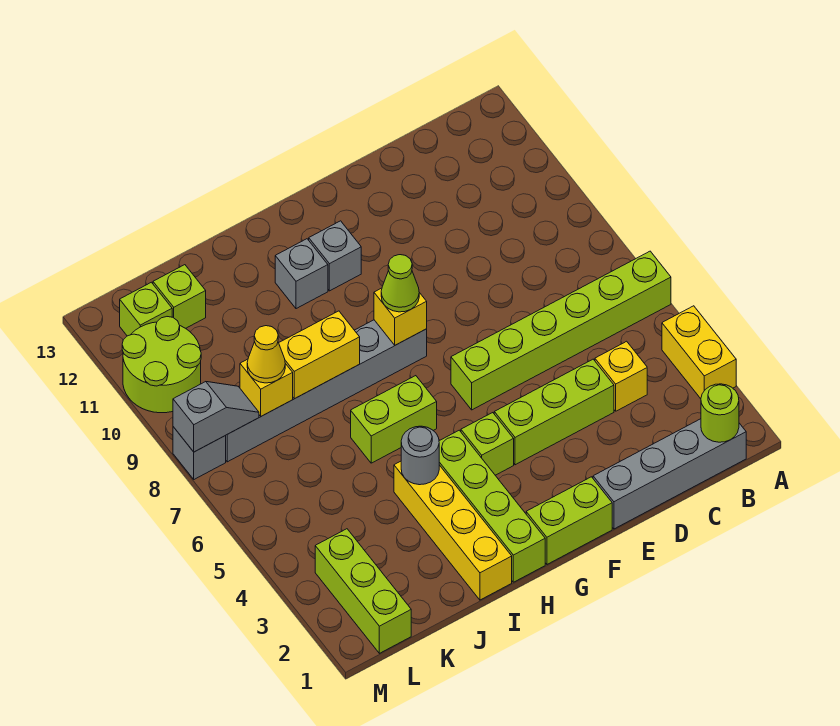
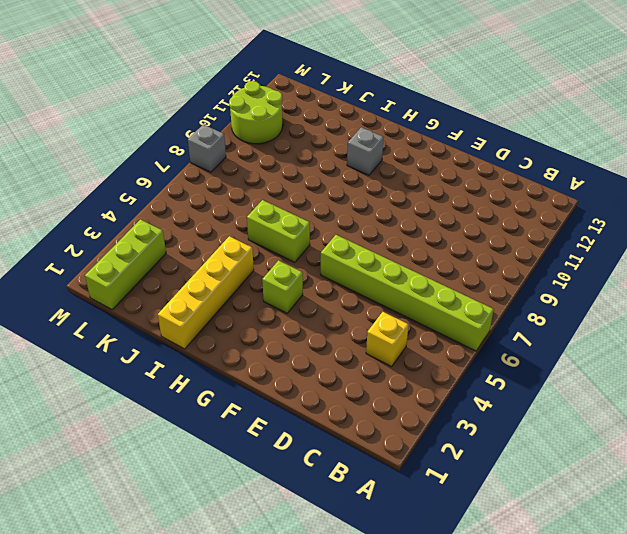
none -> yellow 1x2 brick [662,306,736,399]
none -> grey 1x4 brick [593,419,746,529]
none -> lime 1x3 brick [494,359,614,465]

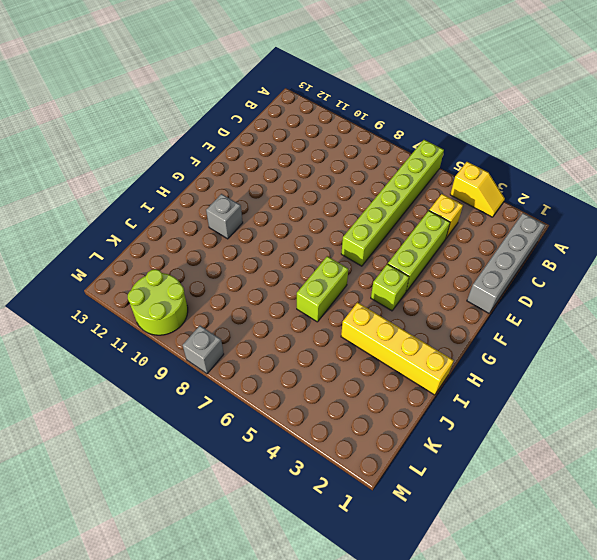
yellow 1x2 slope [450,162,505,217] -> yellow 1x2 brick [662,306,736,399]
none -> lime 1x2 brick [526,477,612,564]
none -> grey 1x6 brick [225,320,427,462]
none -> grey 1x1 brick [309,221,361,291]

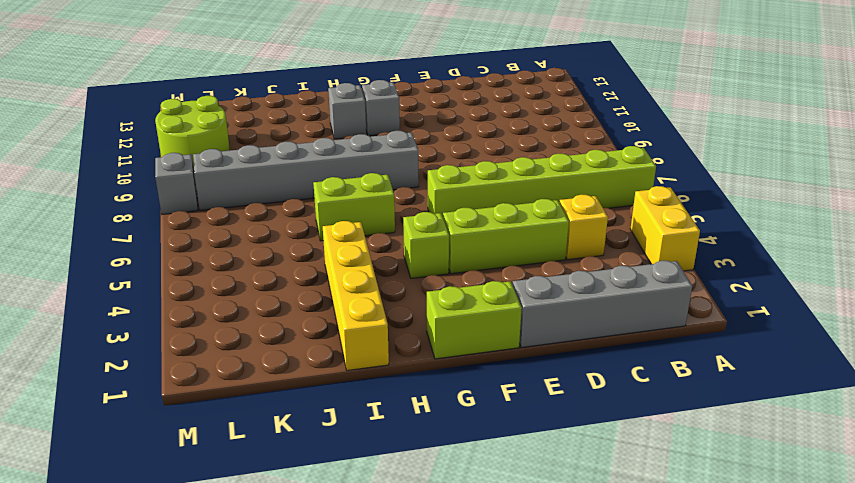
none -> lime 1x4 brick [439,430,545,582]
none -> lime 1x1 brick [153,265,206,328]
none -> lime 1x3 brick [315,529,411,653]

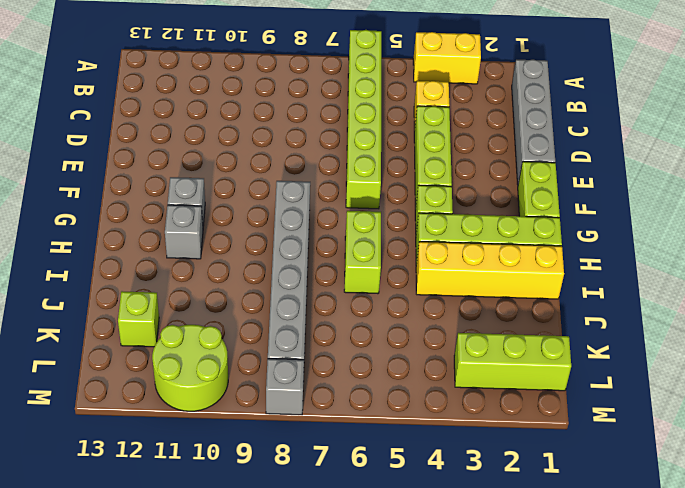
none -> lime 1x1 brick [120,282,172,336]
none -> lime 1x1 round brick [701,384,739,442]
none -> yellow 1x1 brick [374,288,427,345]

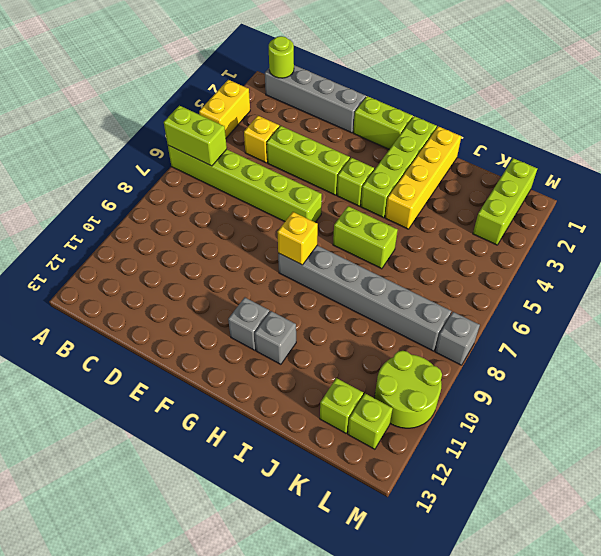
lime 1x2 brick [164,106,227,166] -> none
none -> grey 1x1 round brick [401,426,439,485]
none -> yellow 1x2 brick [279,311,360,399]
none -> yellow 1x1 brick [240,359,293,416]

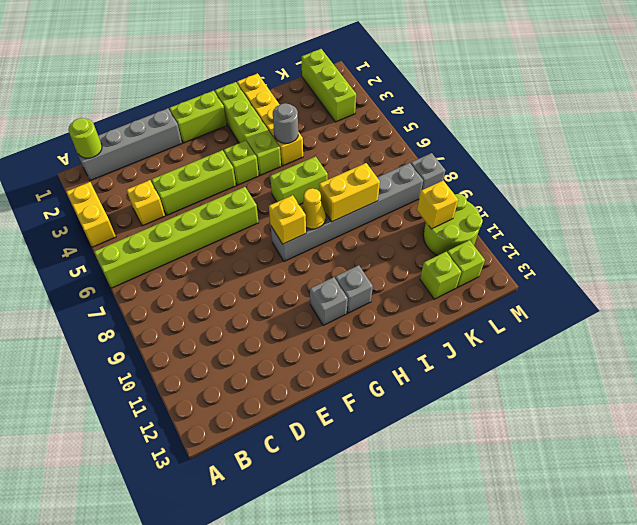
yellow 1x1 cone [302,188,326,229] -> yellow 1x1 cone moved to [247,326,285,383]
yellow 1x1 brick [417,181,458,229] -> yellow 1x1 brick moved to [240,359,293,416]
none -> grey 1x2 slope [173,382,259,452]
none -> lime 1x1 cone [381,255,419,312]

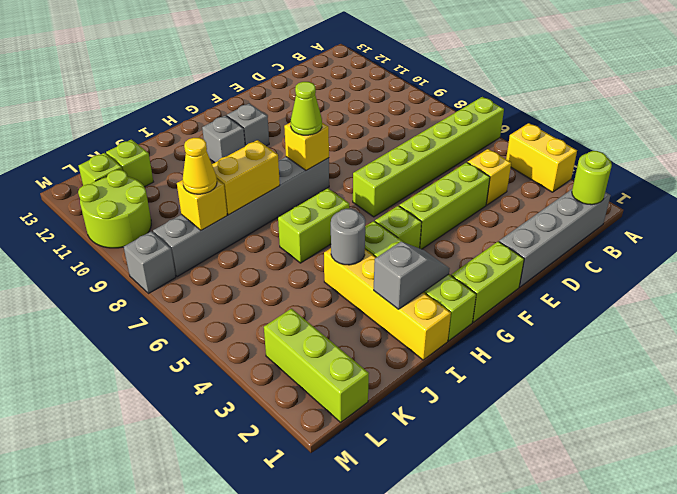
grey 1x2 slope [374,242,450,309] -> grey 1x2 slope moved to [173,382,259,452]

